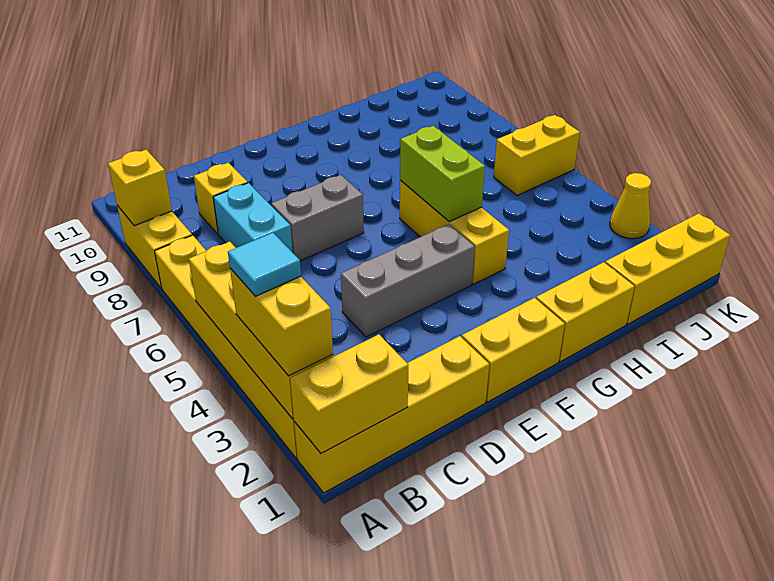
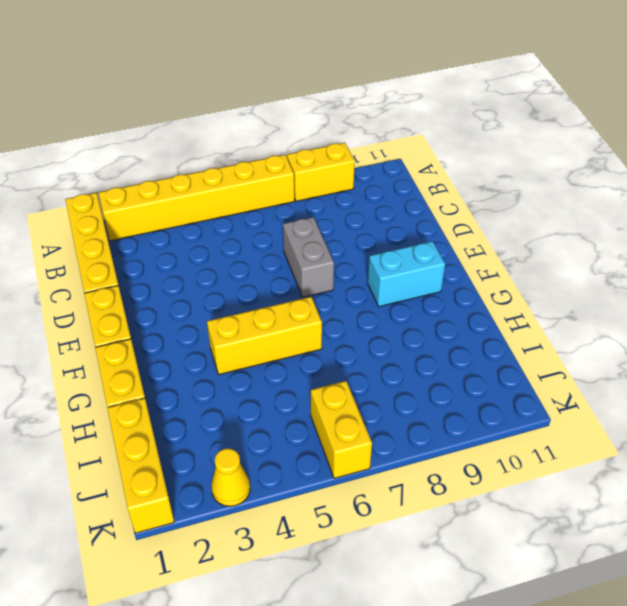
cyan 1x2 brick [368,241,445,307] -> cyan 1x2 brick moved to [213,183,293,253]
none -> yellow 1x1 brick [194,163,248,234]
none -> grey 1x3 brick [341,224,475,337]
none -> yellow 1x2 brick [290,334,408,454]

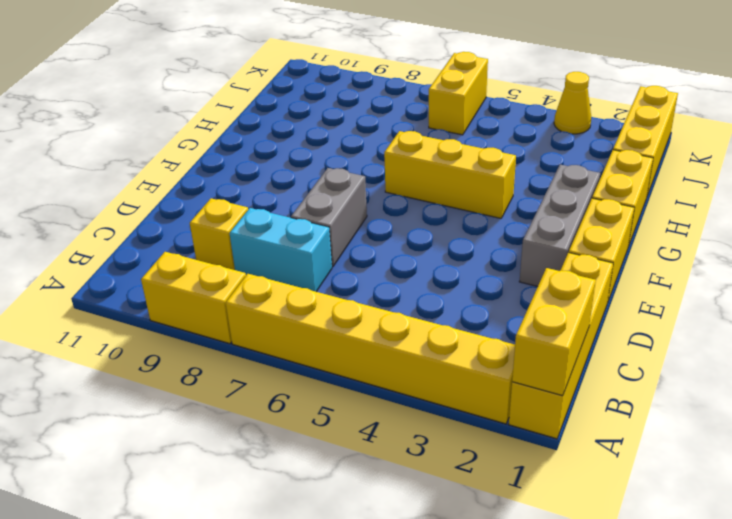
grey 1x3 brick [519,165,600,287] -> grey 1x3 brick moved to [341,224,475,337]
none -> yellow 1x4 brick [189,242,333,419]
none -> yellow 1x1 brick [108,150,172,226]
none -> lime 1x2 brick [400,126,485,222]

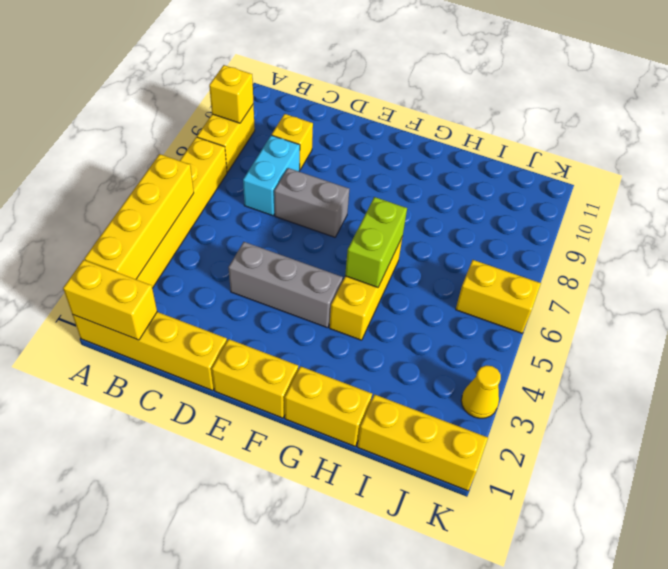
none -> yellow 1x2 brick [230,268,333,376]
none -> cyan 1x1 tile [228,233,301,296]

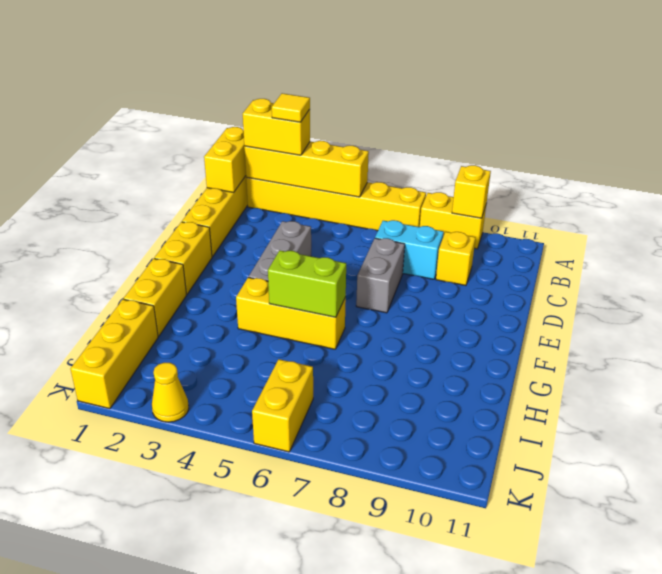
yellow 1x1 tile [272,93,310,122] -> cyan 1x1 tile [228,233,301,296]

